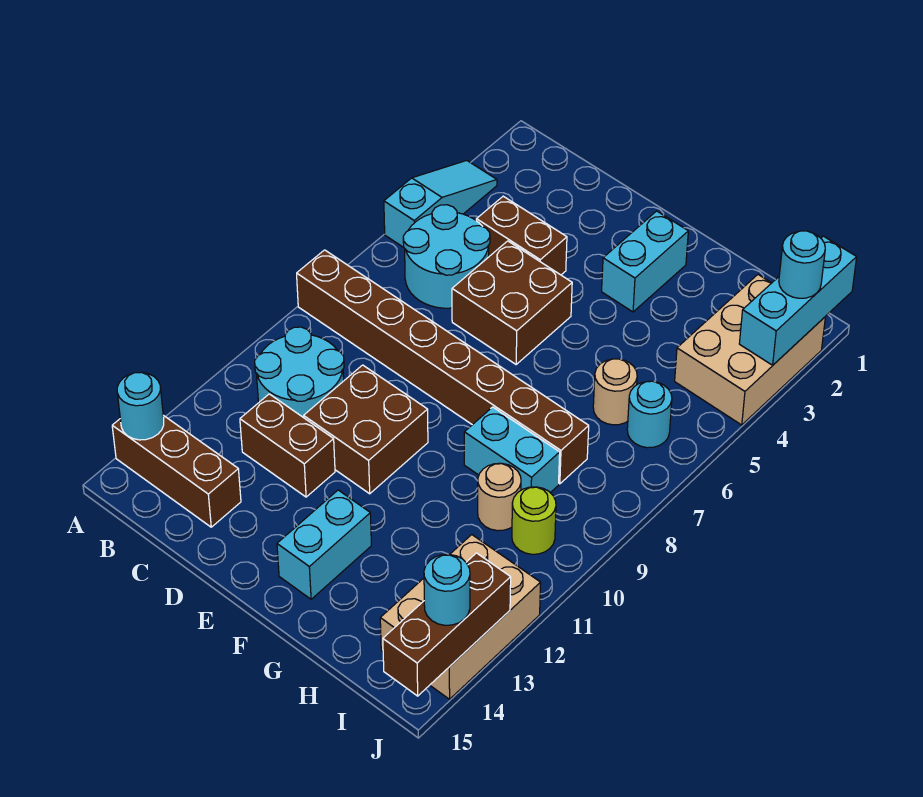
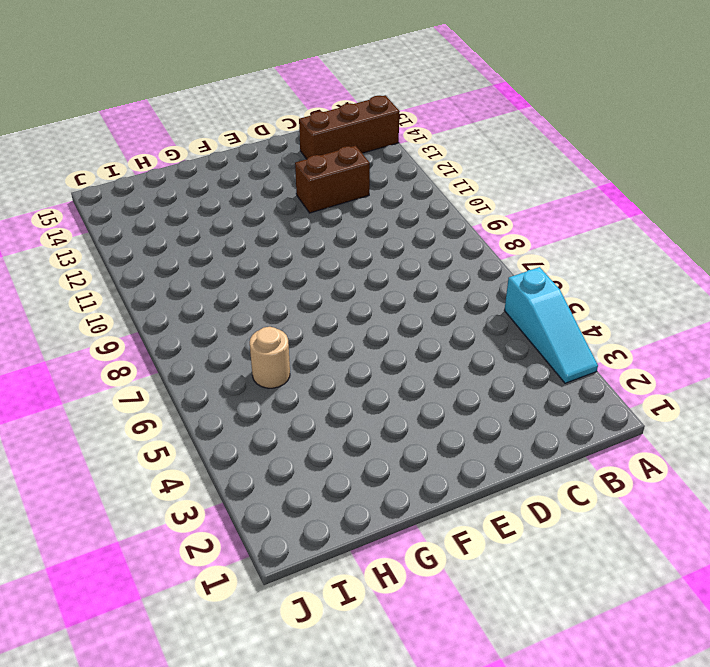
none -> brown 1x8 brick [297,250,589,484]
none -> cyan 2x2 round brick [403,205,490,308]
none -> cyan 2x2 round brick [255,327,344,418]

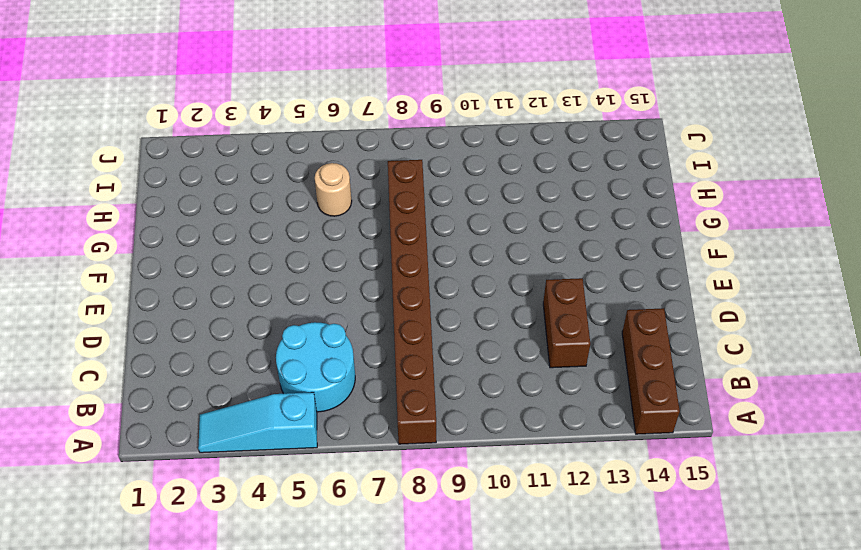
none -> cyan 2x2 round brick [255,327,344,418]
none -> brown 1x2 brick [476,196,567,275]
none -> brown 2x2 brick [452,241,572,364]

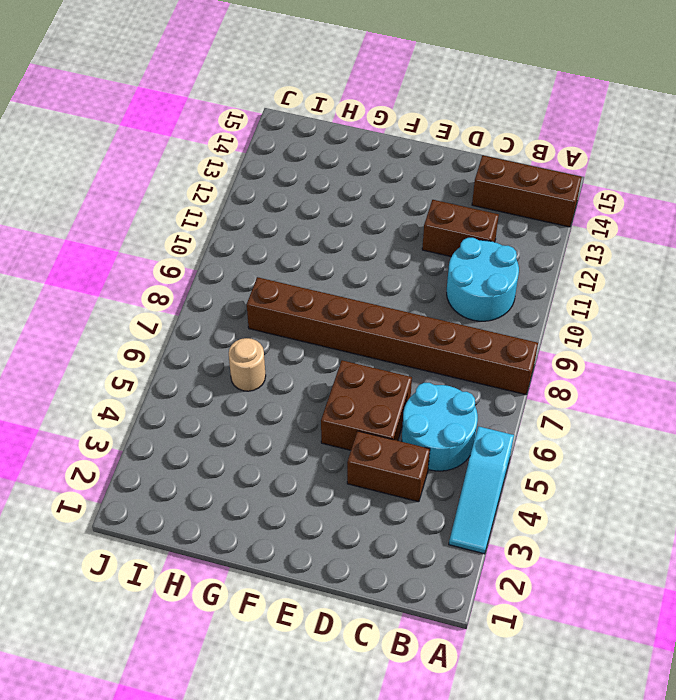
none -> brown 2x2 brick [304,365,428,494]
none -> cyan 1x2 brick [602,211,688,312]
none -> cyan 1x2 brick [277,490,371,599]

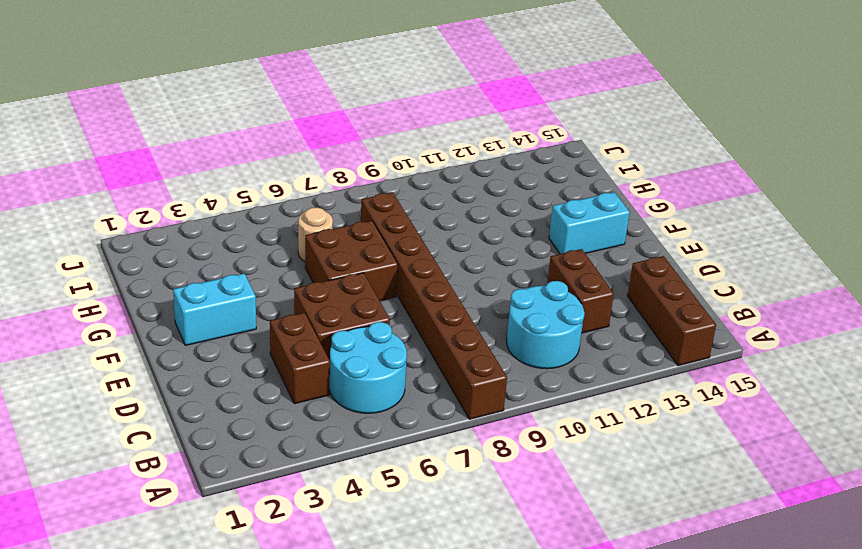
brown 2x2 brick [305,221,398,301] -> brown 2x2 brick moved to [304,365,428,494]
none -> cyan 1x3 slope [384,161,497,247]
none -> cyan 1x2 brick [464,407,560,493]
none -> tan 1x1 round brick [478,463,521,531]

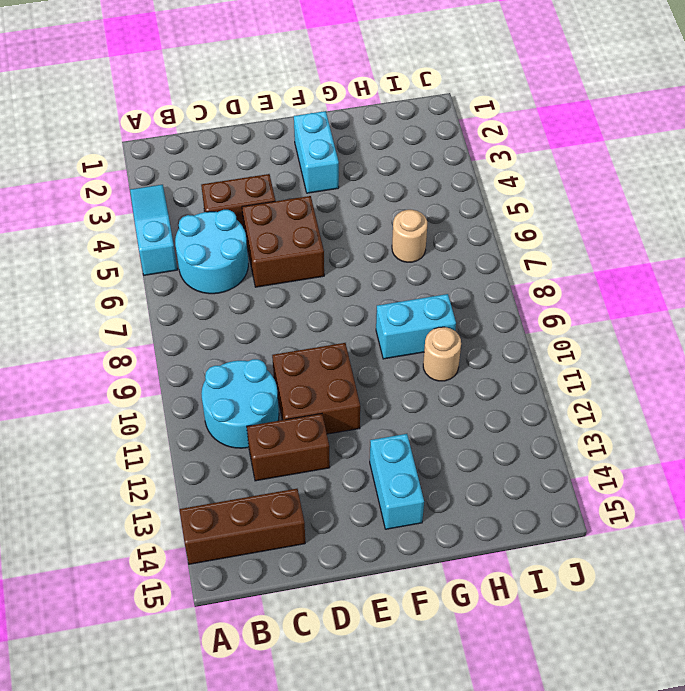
none -> brown 1x8 brick [297,250,589,484]
none -> tan 2x3 brick [675,275,825,425]
none -> cyan 1x1 round brick [627,381,672,448]

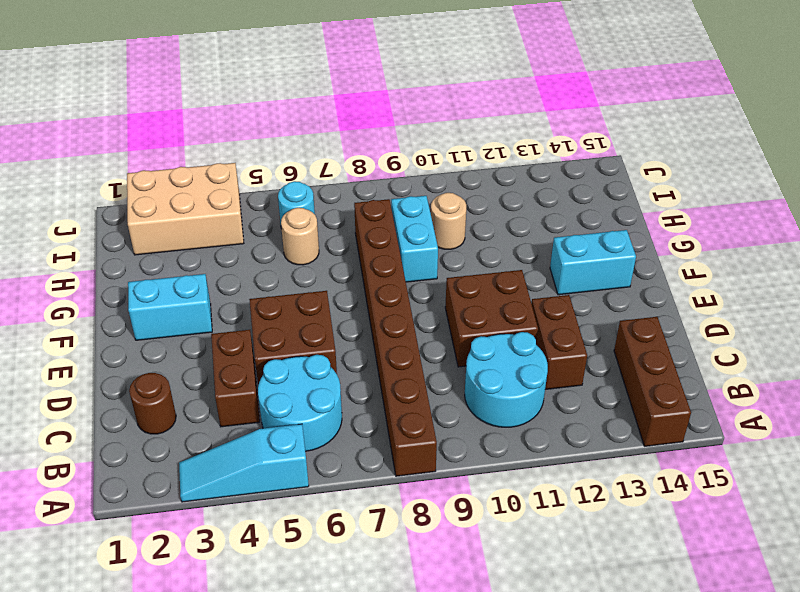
brown 1x1 round brick [129,373,176,434] -> none
none -> lime 1x1 round brick [512,487,556,554]
none -> tan 2x3 brick [380,535,541,699]
none -> cyan 1x1 round brick [117,372,164,440]

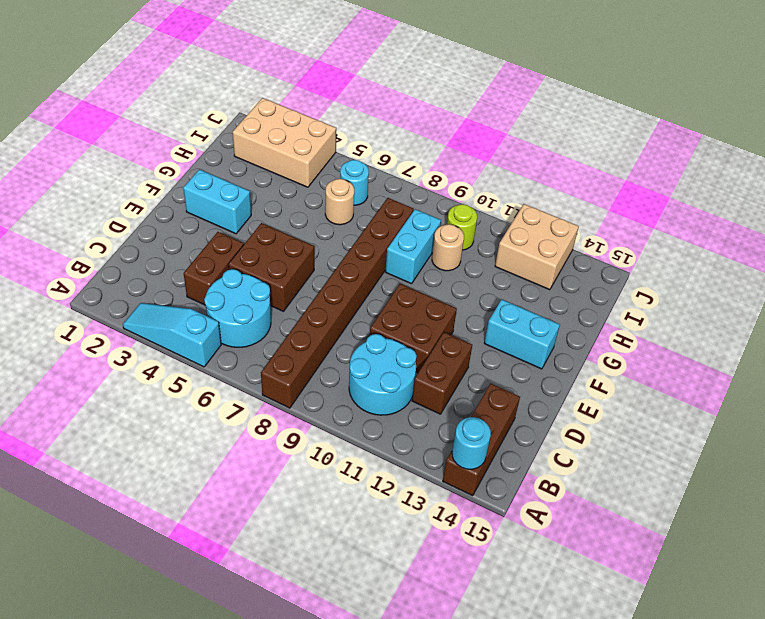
tan 2x2 brick [495,204,579,290] -> tan 2x3 brick [380,535,541,699]
none -> cyan 1x3 brick [739,236,857,365]
none -> brown 1x3 brick [383,553,511,696]
none -> cyan 1x1 round brick [779,231,825,298]

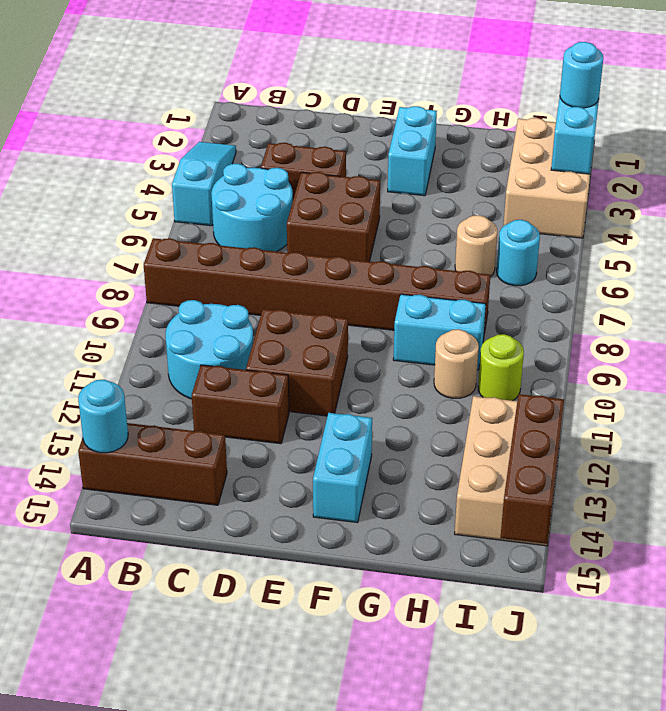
none -> cyan 1x1 round brick [424,554,470,625]

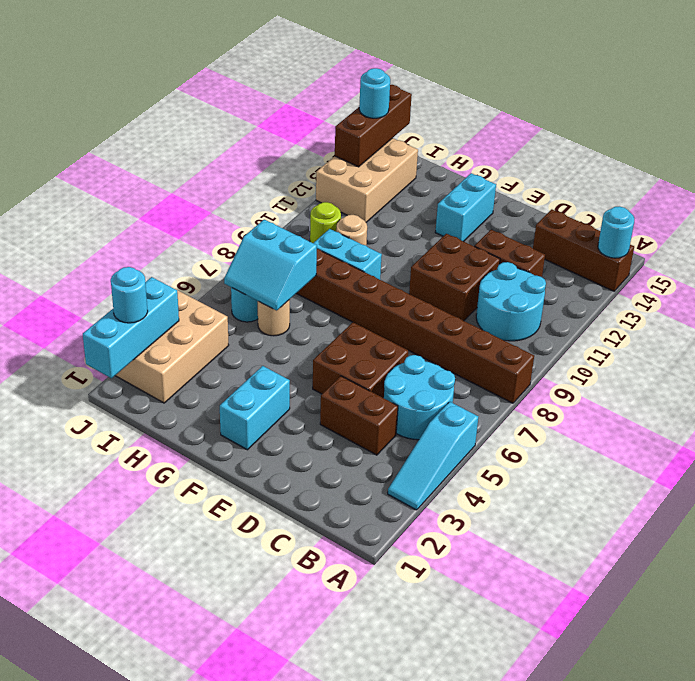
cyan 2x2 slope [224,220,317,311] -> none

